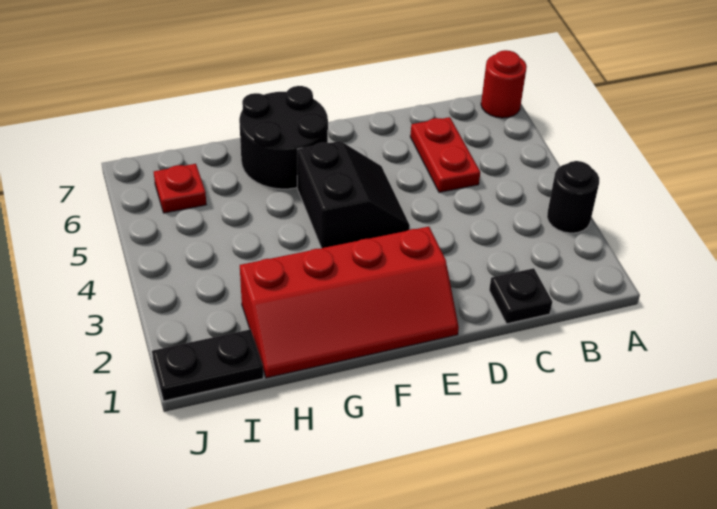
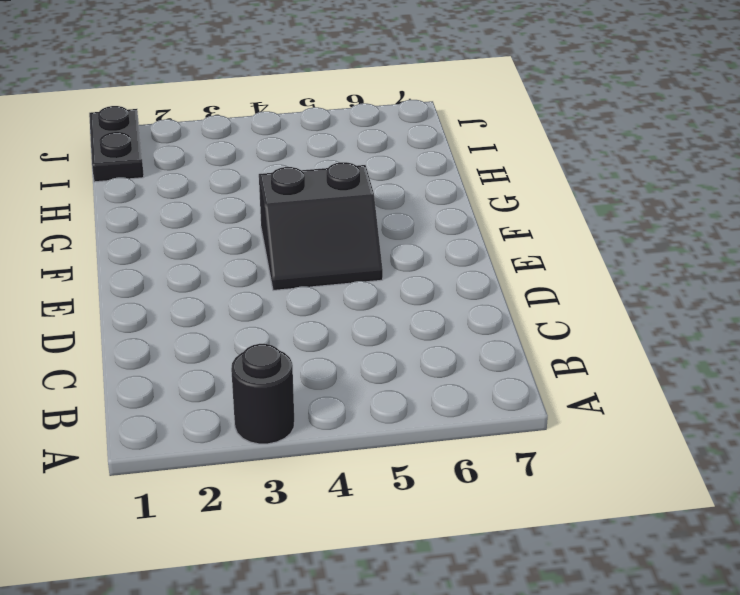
none -> red 1x1 round brick [481,50,527,118]
none -> black 1x1 plate [489,268,552,324]

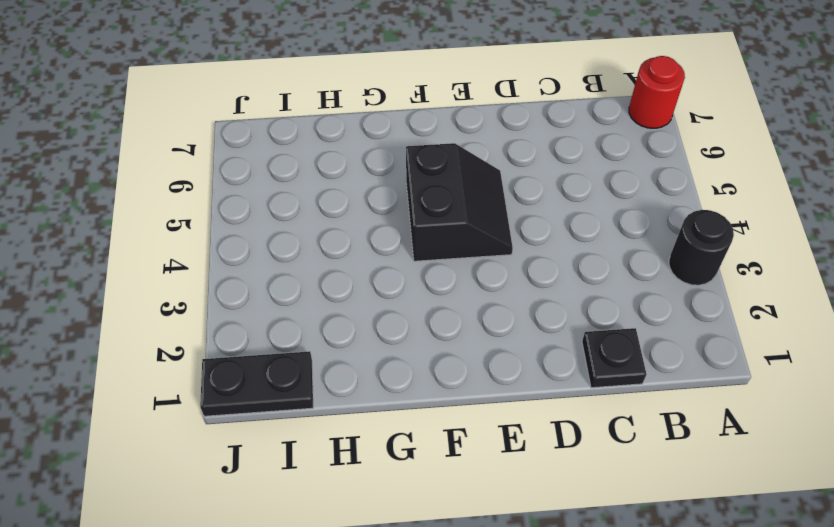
none -> red 1x2 plate [410,117,480,192]
none -> red 2x4 slope [240,227,459,378]

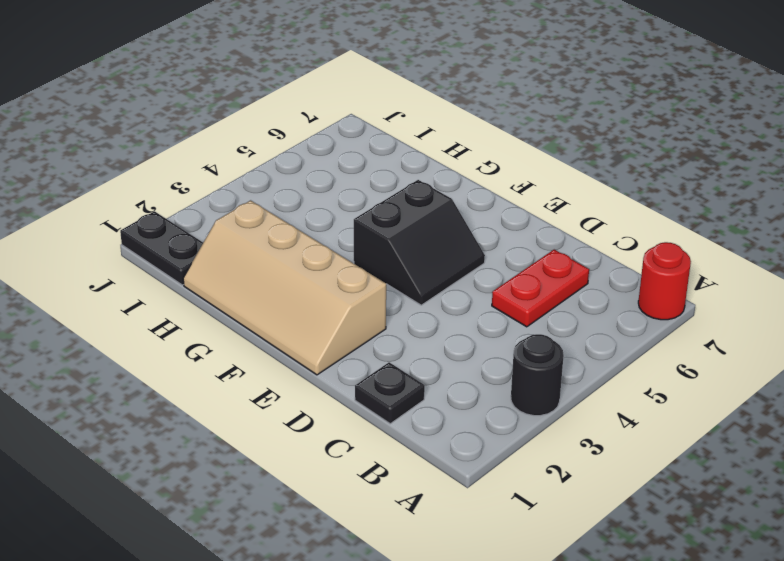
tan 2x4 slope [183,200,386,375] -> red 2x4 slope [240,227,459,378]
none -> black 2x2 round brick [239,86,328,189]
none -> red 1x1 plate [154,164,206,213]

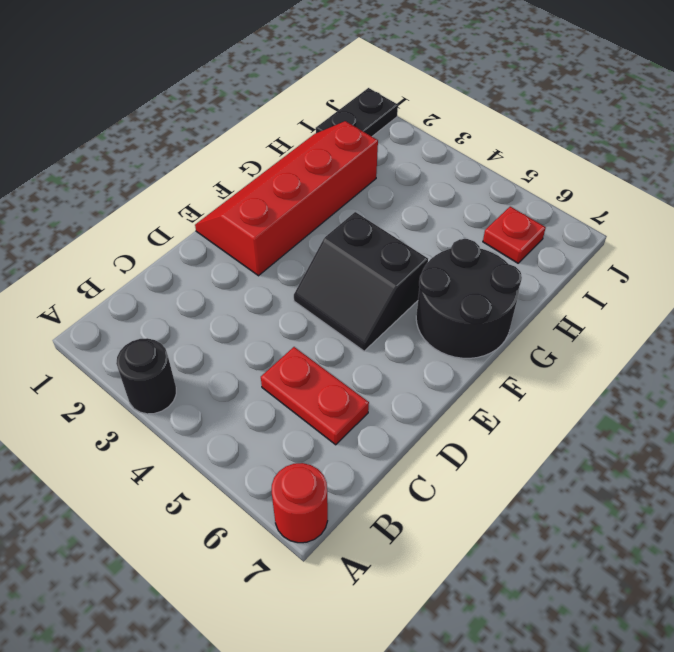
none -> black 1x1 plate [489,268,552,324]

